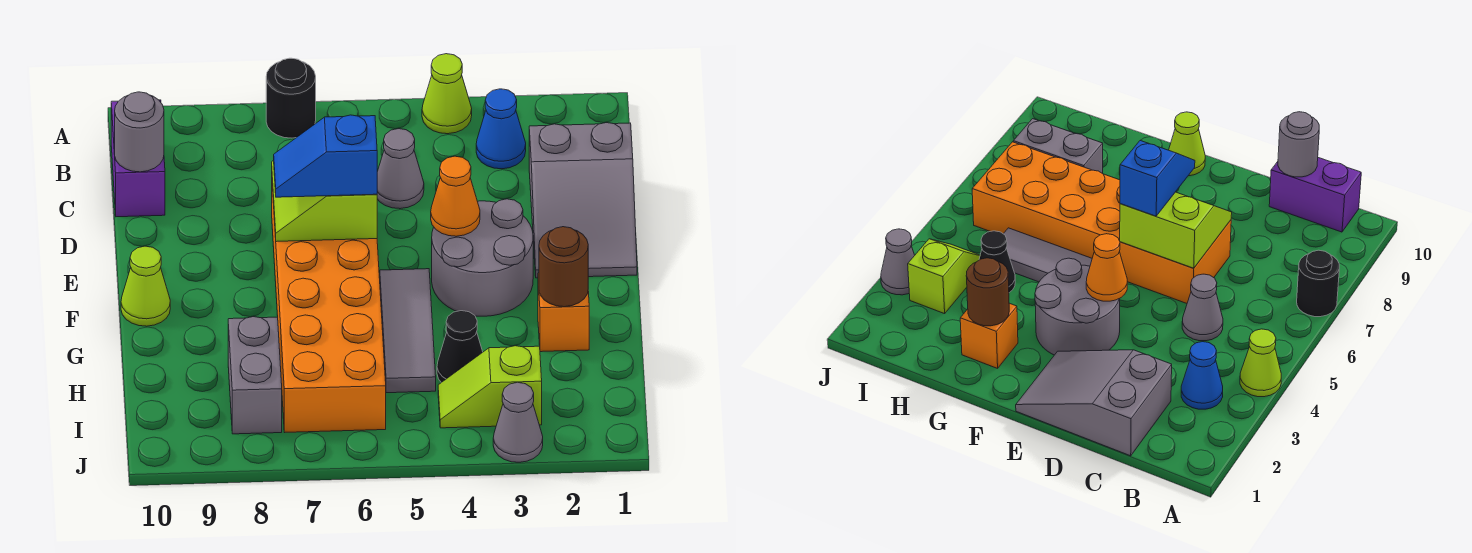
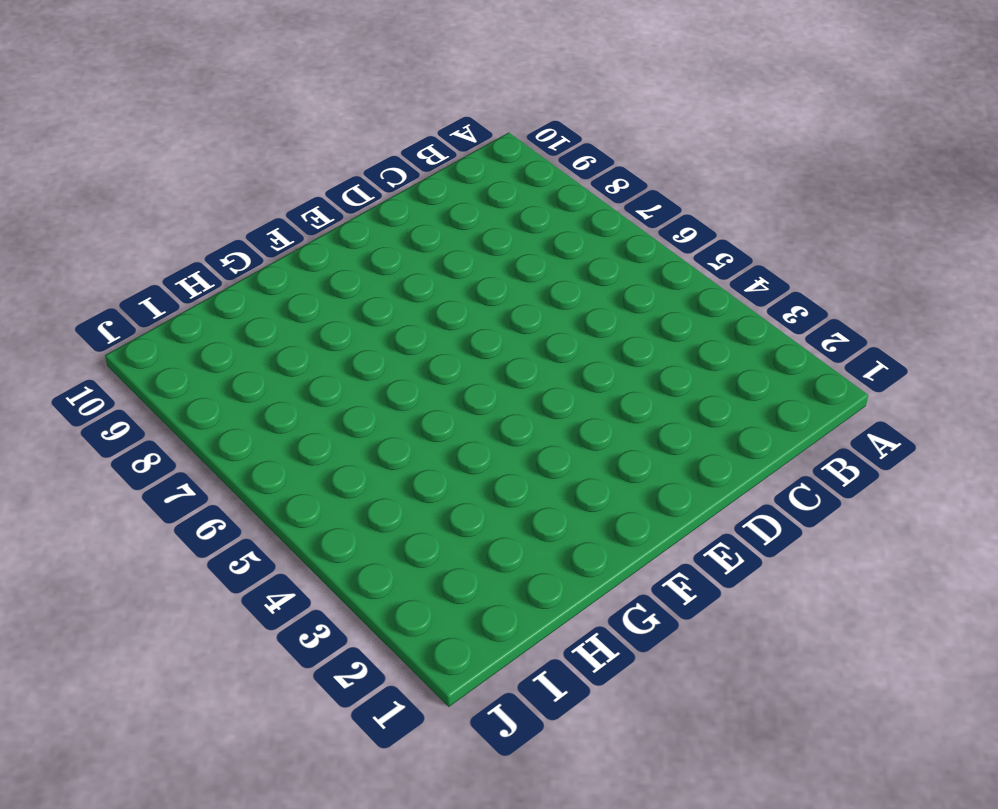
none -> lime 1x1 cone [422,54,472,134]
none -> black 1x1 round brick [266,58,316,138]
none -> blue 1x1 cone [476,89,526,169]

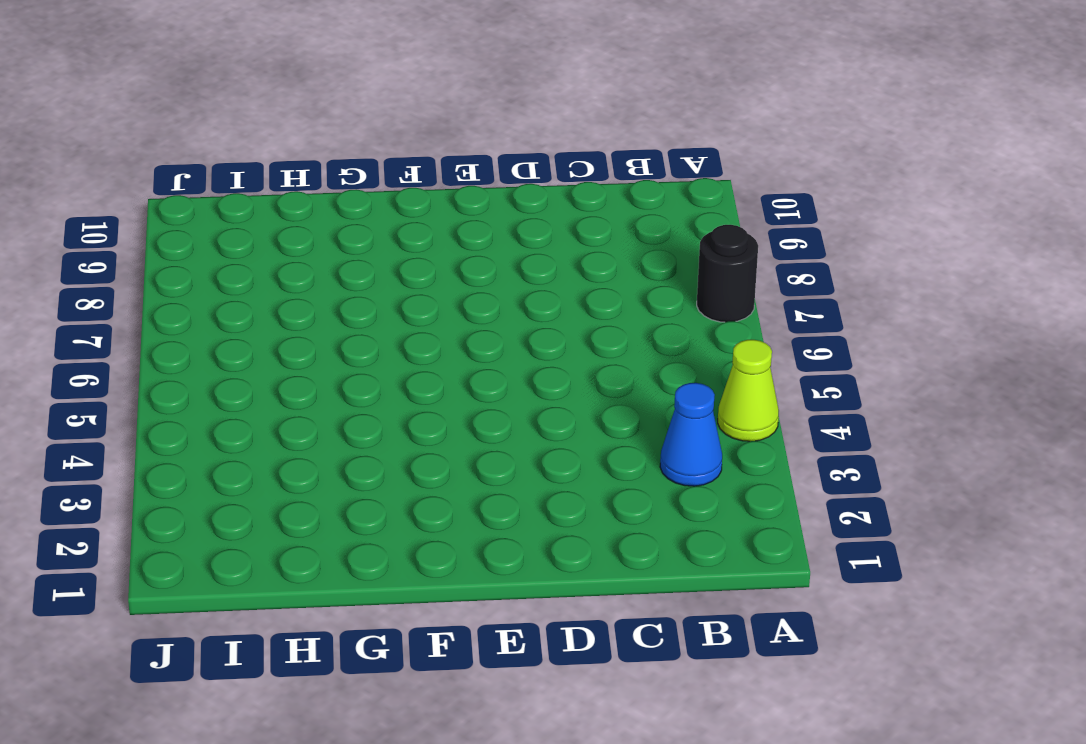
none -> purple 1x2 brick [111,100,165,217]
none -> grey 2x3 slope [529,123,637,278]
none -> grey 1x1 cone [377,129,424,209]

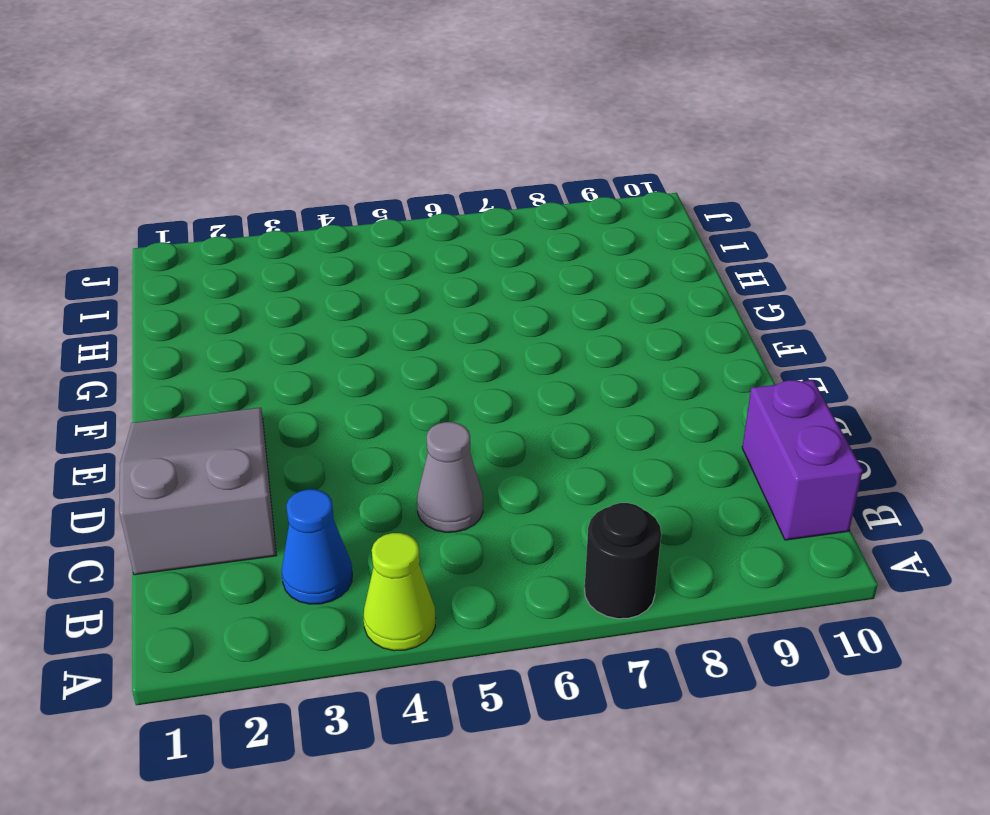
none -> orange 2x6 brick [272,186,386,432]
none -> grey 2x2 round brick [432,199,533,316]
none -> grey 1x3 tile [380,269,436,393]

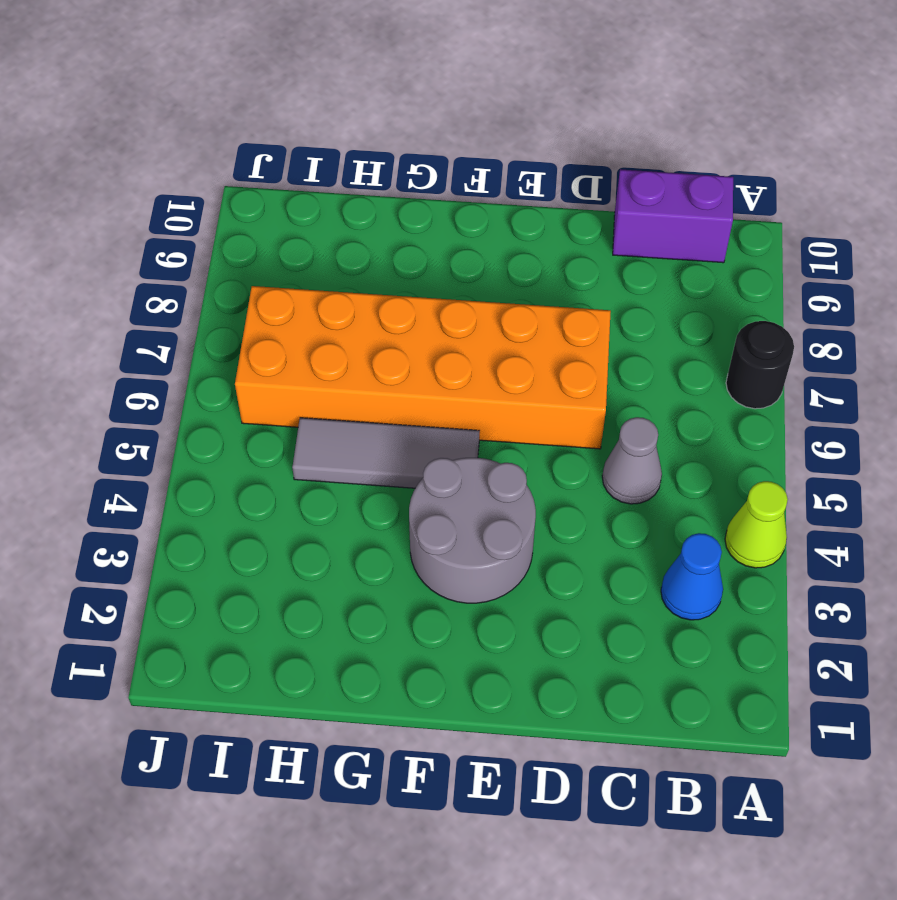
none -> grey 2x3 slope [529,123,637,278]
none -> lime 1x1 cone [121,246,170,326]
none -> orange 1x1 brick [538,273,589,352]

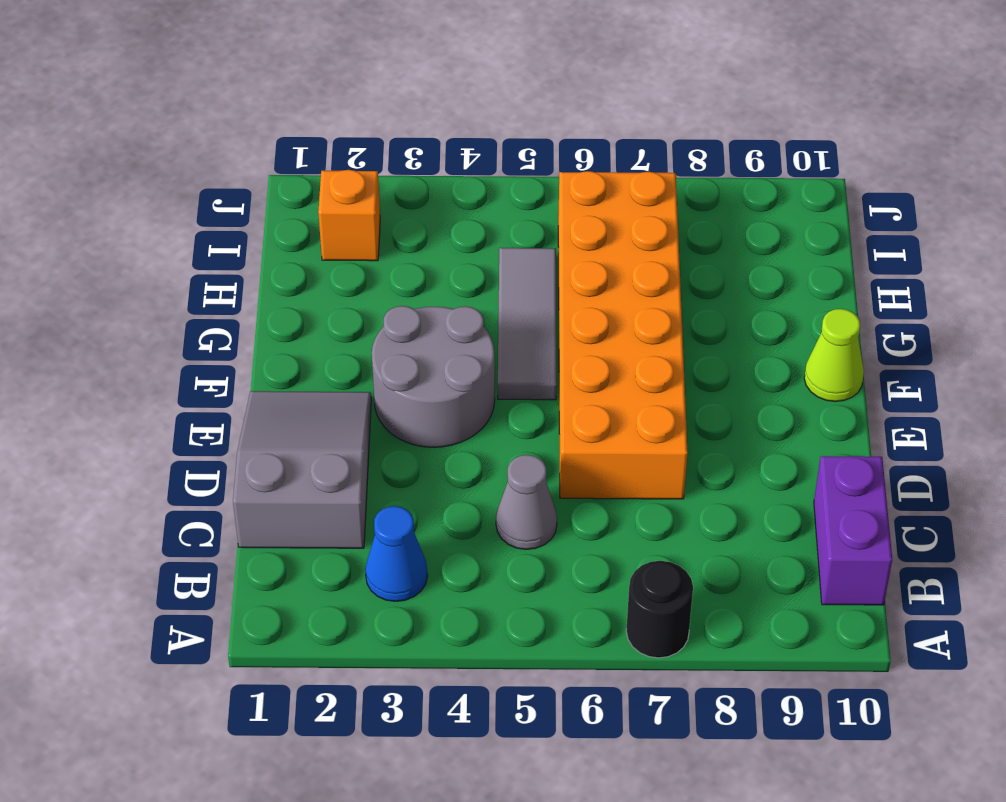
orange 1x1 brick [318,170,380,261] -> orange 1x1 brick moved to [538,273,589,352]
none -> lime 1x1 cone [422,54,472,134]
none -> black 1x1 cone [437,311,483,383]
none -> grey 1x2 brick [228,317,282,434]

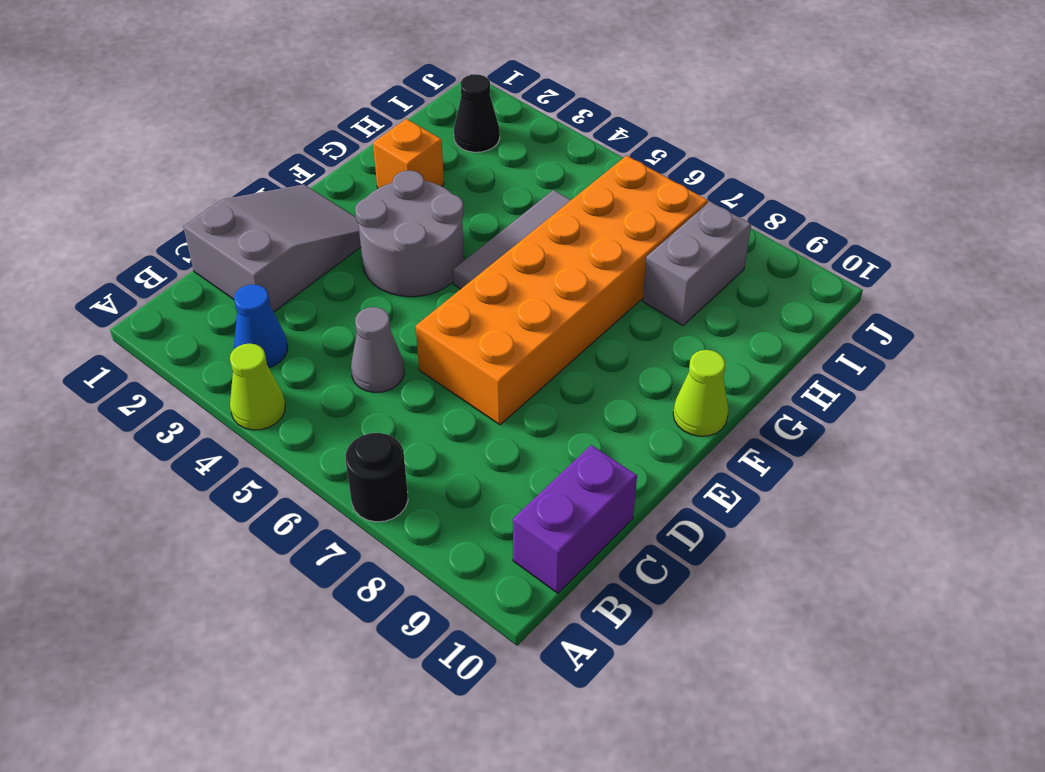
black 1x1 cone [454,74,500,152] -> black 1x1 cone moved to [437,311,483,383]
none -> lime 1x2 slope [438,346,542,428]
none -> grey 1x1 cone [493,382,543,462]
none -> grey 1x1 round brick [115,92,164,172]

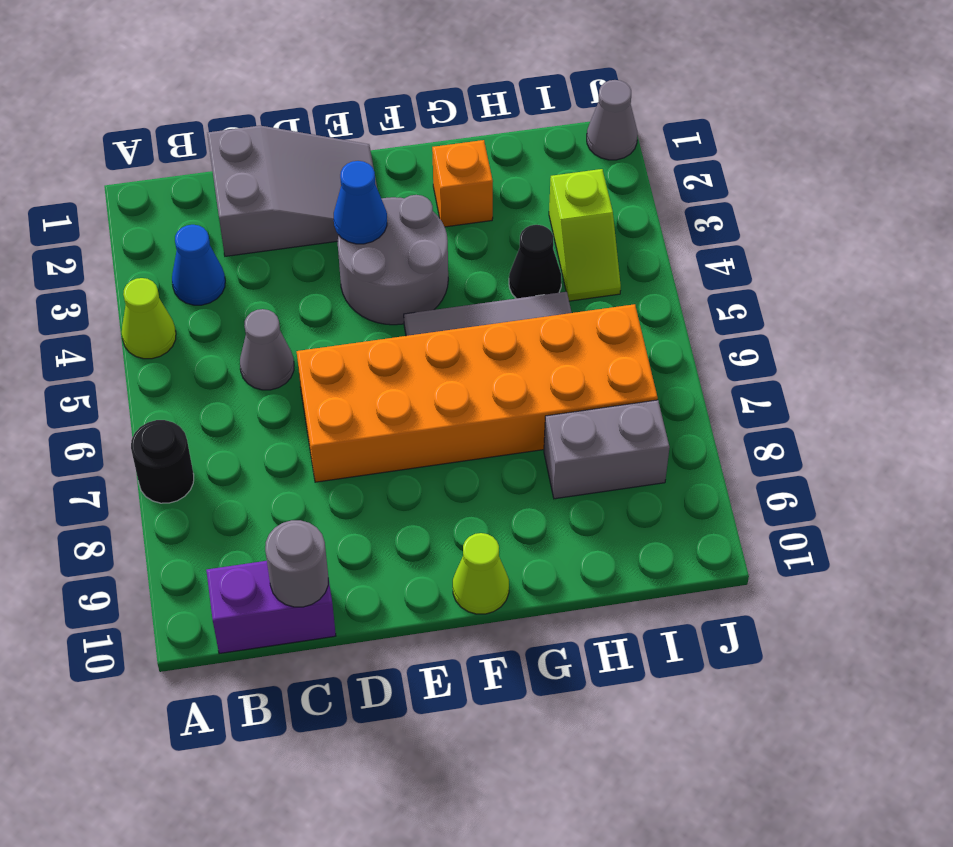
blue 1x1 cone [334,161,387,244] -> none
grey 1x1 cone [587,80,638,160] -> grey 1x1 cone moved to [493,382,543,462]
none -> lime 2x2 slope [272,160,377,242]
none -> orange 1x1 cone [431,156,480,236]
none -> brown 1x1 round brick [539,227,588,307]

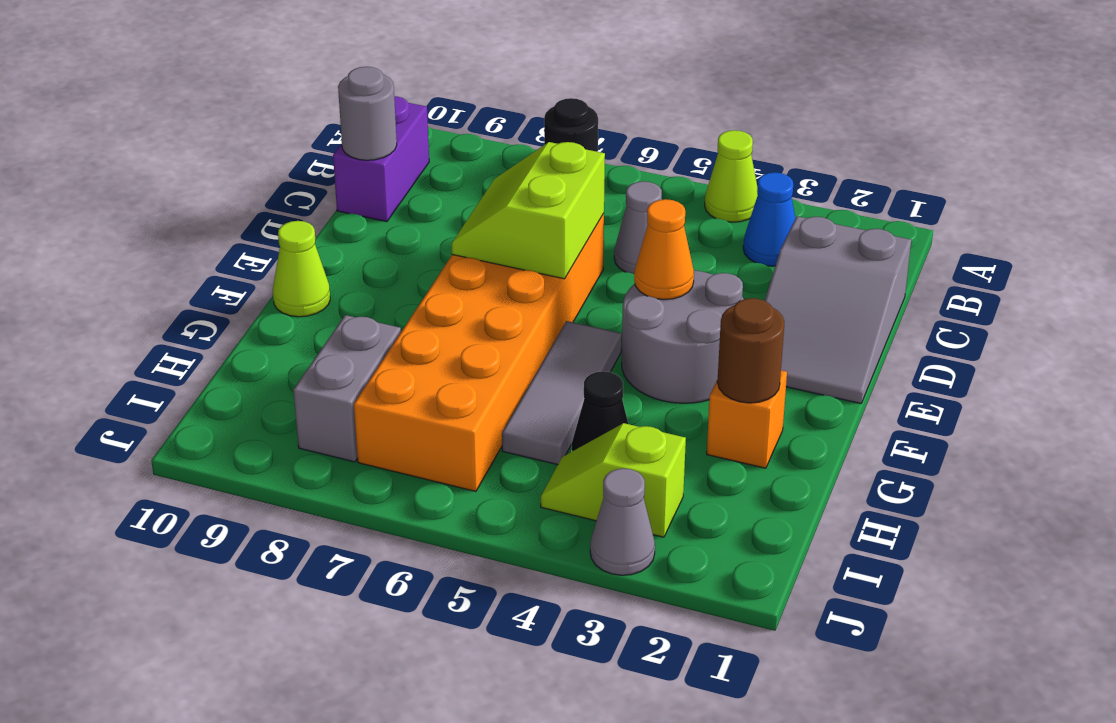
none -> blue 1x2 slope [274,115,377,197]

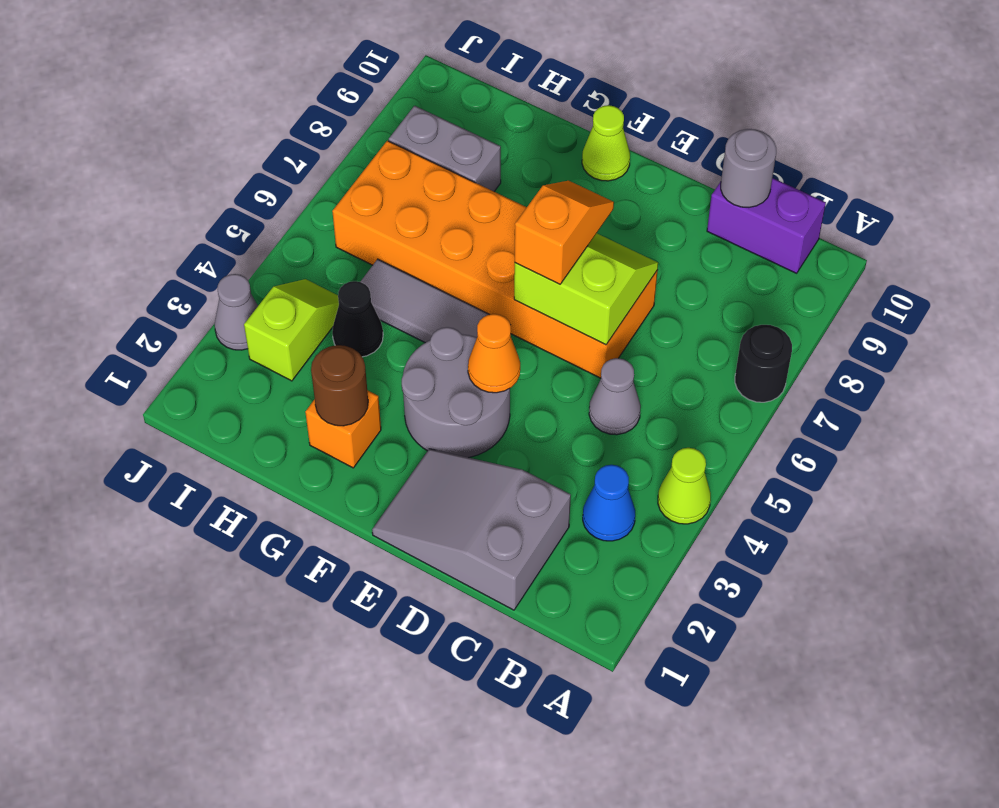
orange 1x2 slope [515,181,614,284] -> blue 1x2 slope [274,115,377,197]

